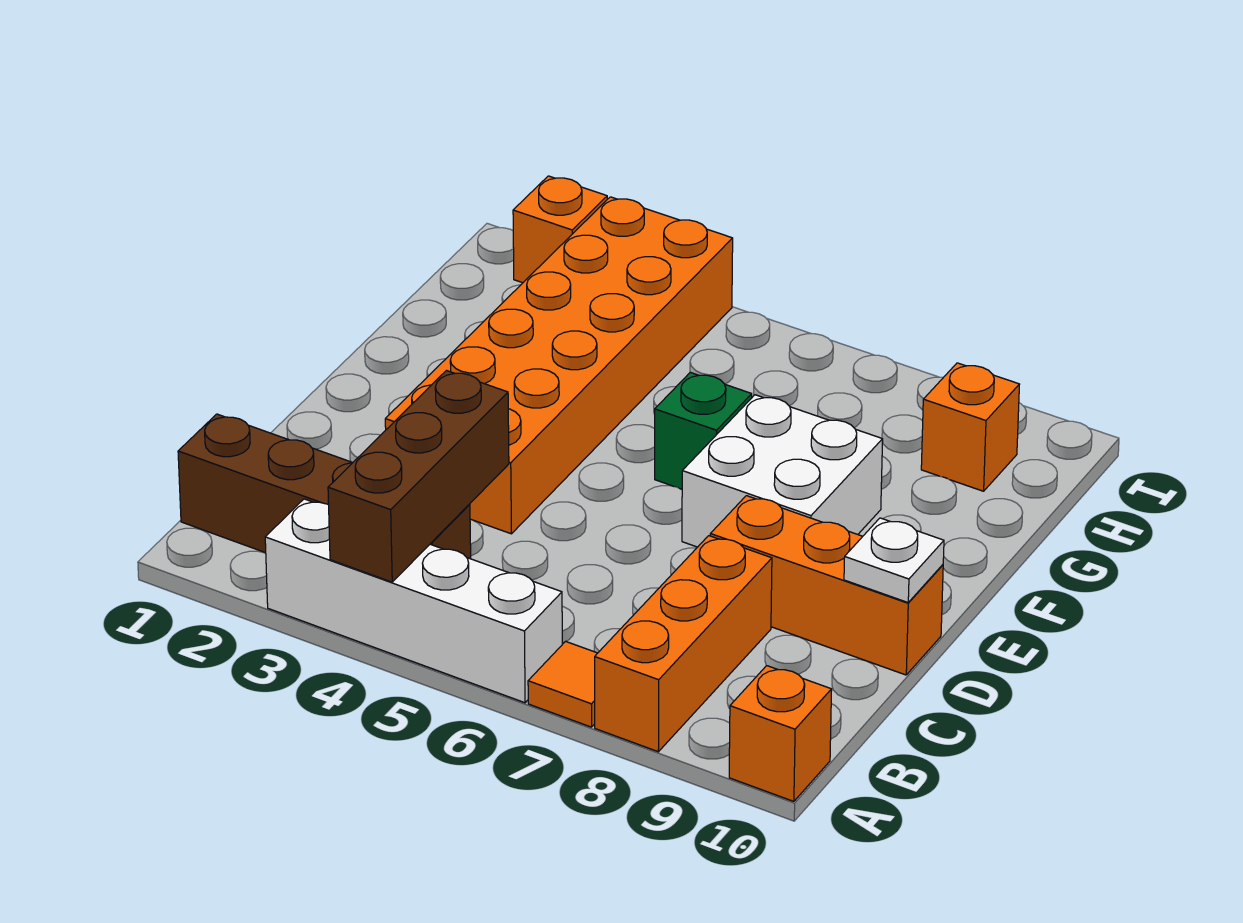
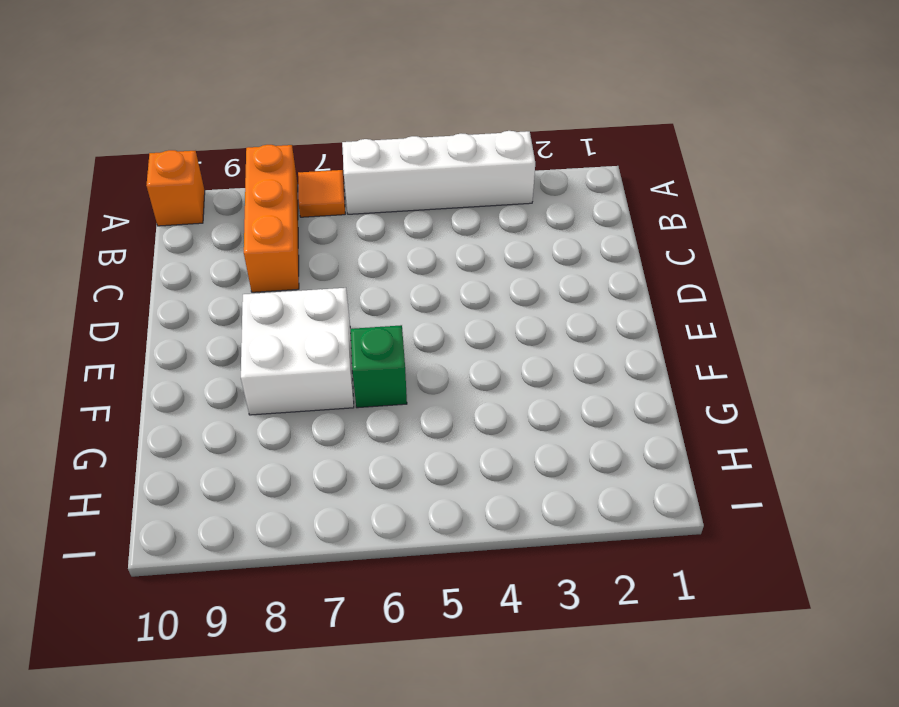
none -> brown 1x4 brick [178,414,471,559]
none -> orange 2x6 brick [385,197,733,534]
none -> orange 1x3 brick [710,496,943,675]

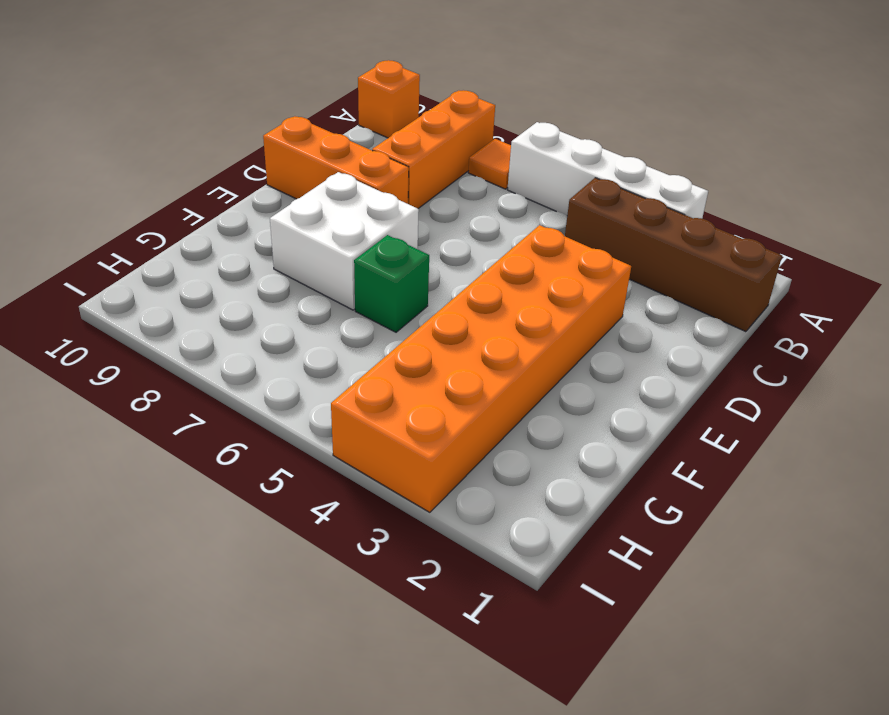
none -> orange 1x1 brick [921,363,1020,491]
none -> orange 1x1 brick [513,176,607,283]
none -> brown 1x3 brick [328,371,509,582]

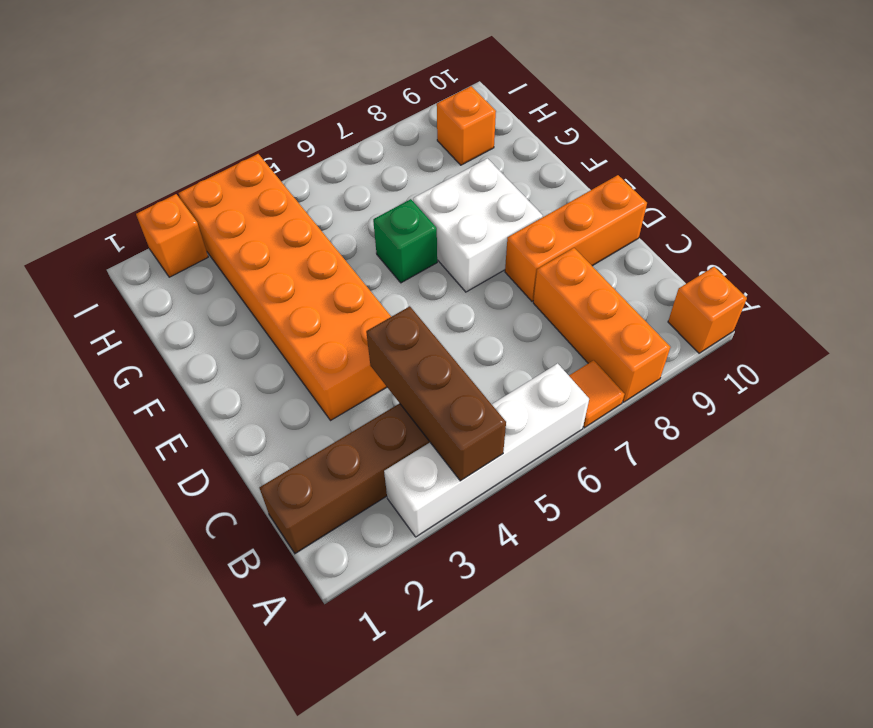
none -> white 1x1 plate [844,518,944,602]

